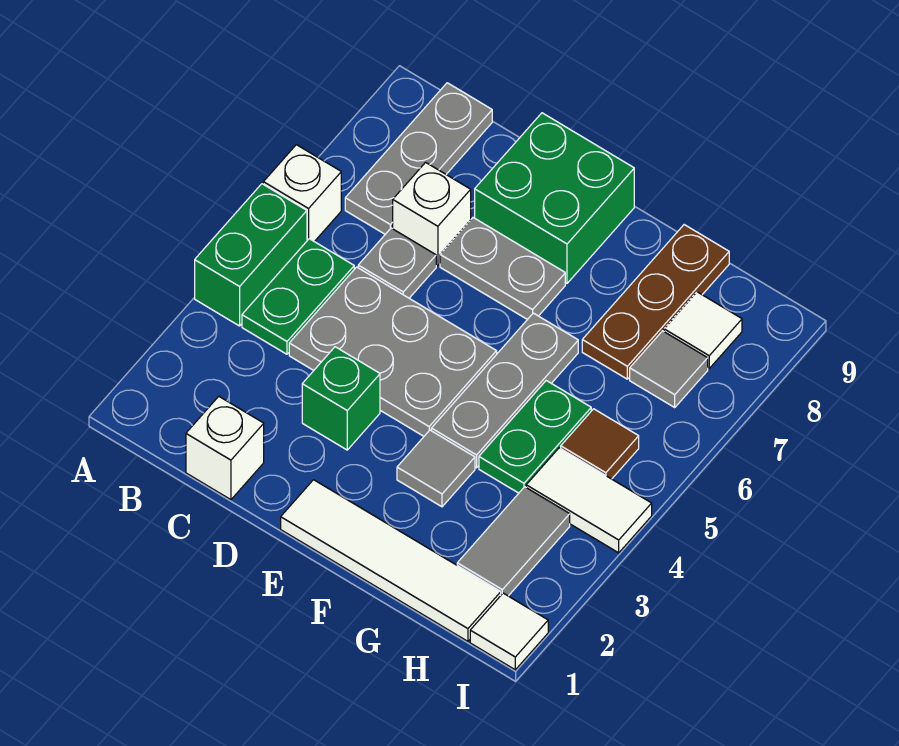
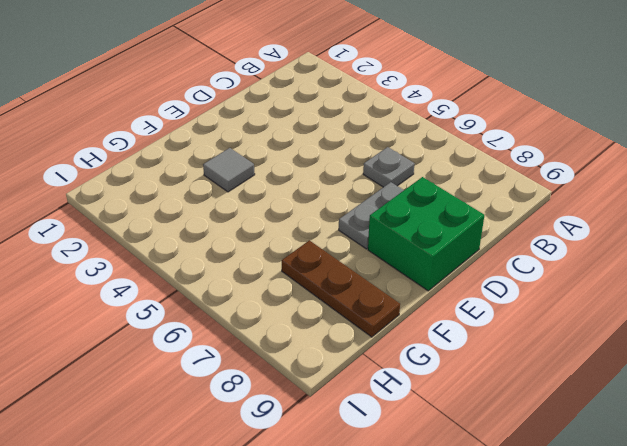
none -> green 1x2 brick [195,184,307,326]
none -> white 1x1 brick [263,145,341,242]
none -> green 1x2 plate [242,239,354,354]

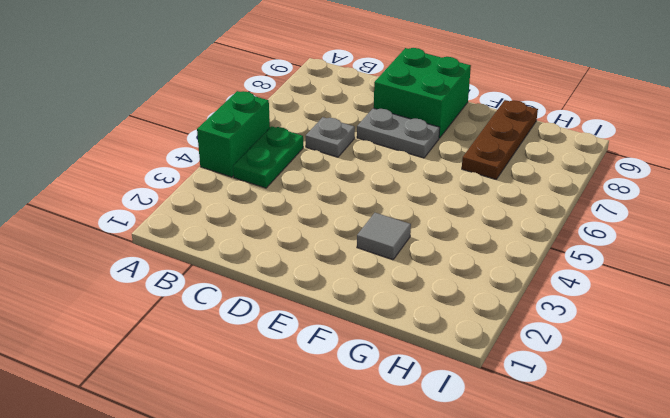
none -> white 1x1 brick [263,145,341,242]
none -> grey 1x3 plate [345,83,492,234]
none -> white 1x1 brick [186,396,264,500]

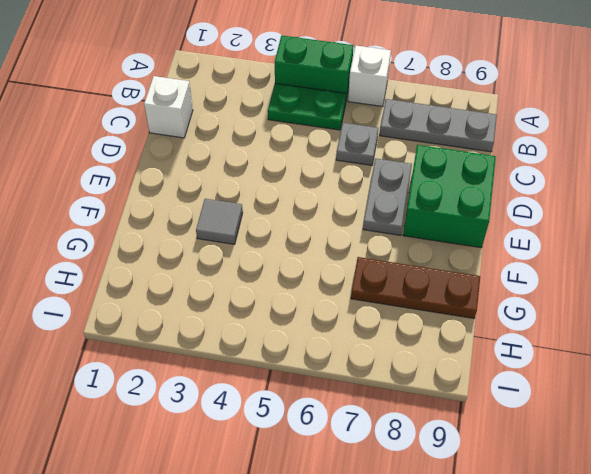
none -> grey 2x3 plate [289,267,497,436]
none -> white 1x1 brick [393,162,471,266]
none -> green 1x1 brick [302,347,380,450]

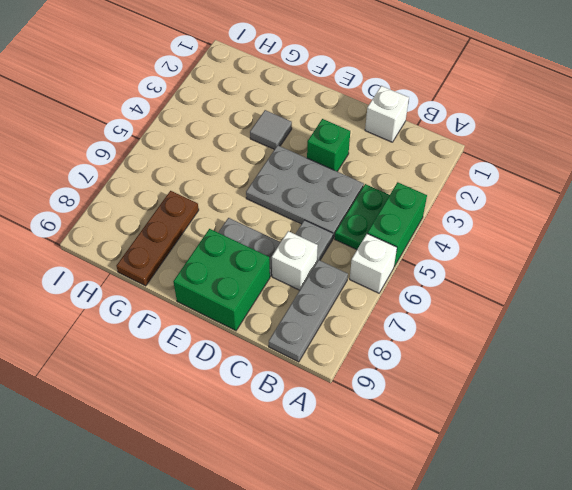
none -> white 1x4 tile [281,480,501,641]
none -> grey 1x3 plate [431,313,578,468]
none -> green 1x2 plate [479,381,591,493]

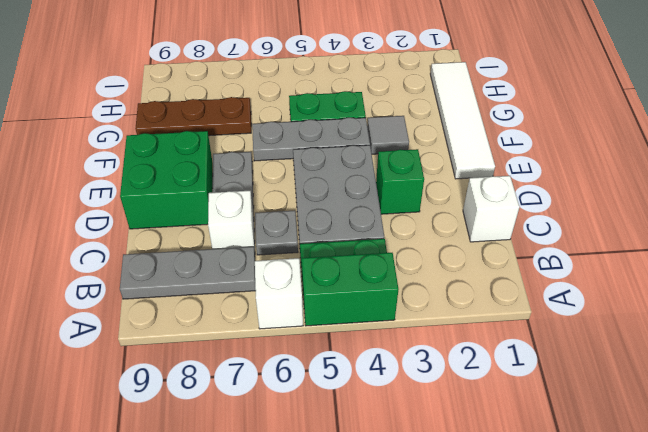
none -> grey 1x2 tile [457,487,570,596]
none -> white 1x2 tile [526,448,652,553]
none -> brown 1x1 tile [561,409,639,479]

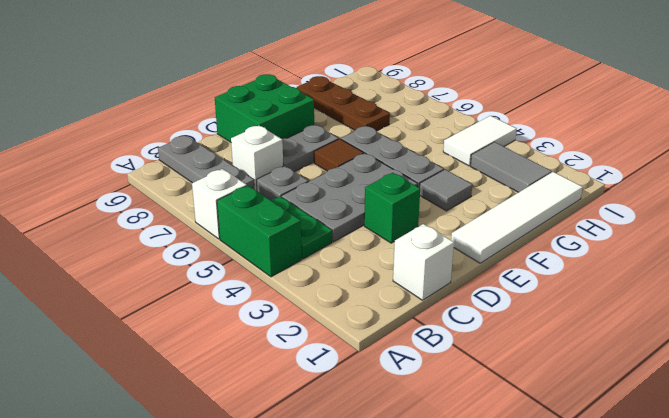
brown 1x1 tile [314,139,364,171] -> brown 1x1 tile moved to [561,409,639,479]
none -> green 1x2 plate [479,381,591,493]
none -> grey 1x1 tile [630,331,708,407]
none -> white 1x1 tile [664,292,742,368]

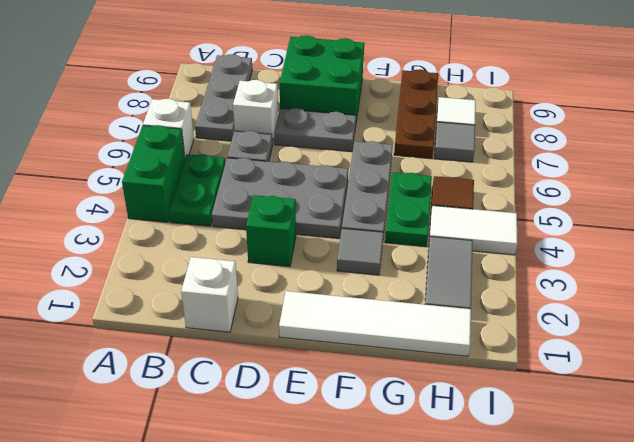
none -> white 1x1 tile [470,593,548,670]

